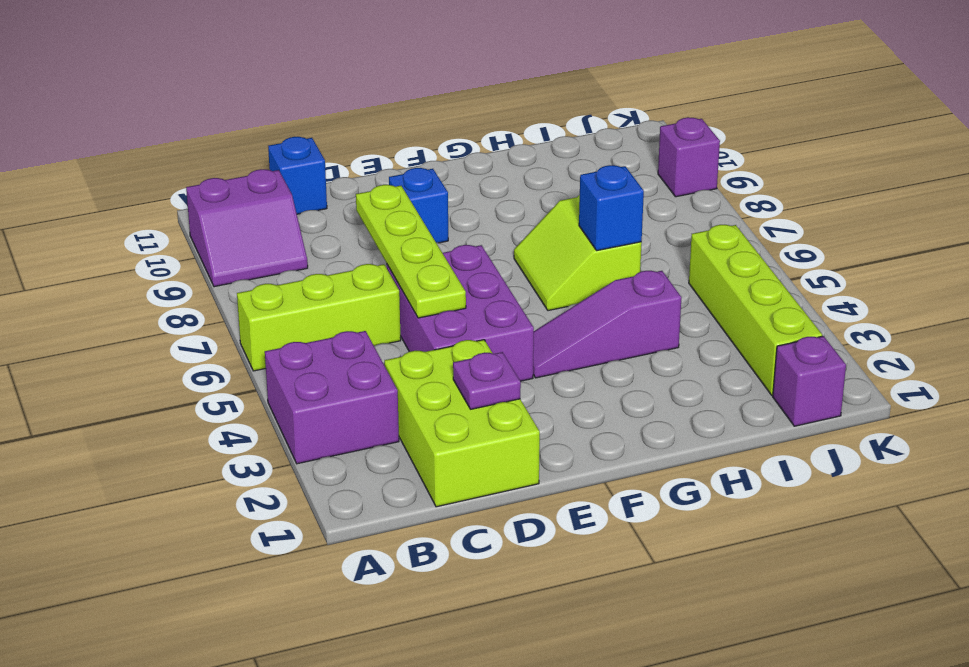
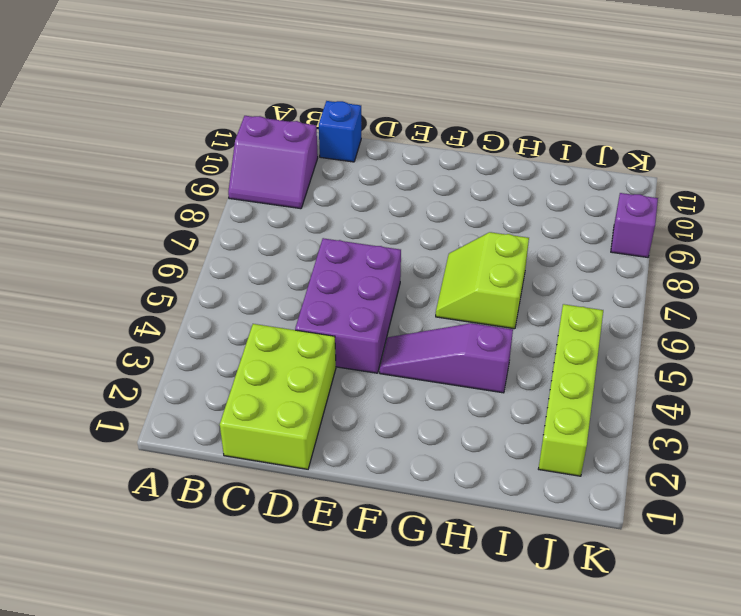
none -> purple 2x2 brick [265,331,399,464]
none -> lime 1x3 brick [237,264,401,371]
none -> blue 1x1 brick [389,168,448,243]

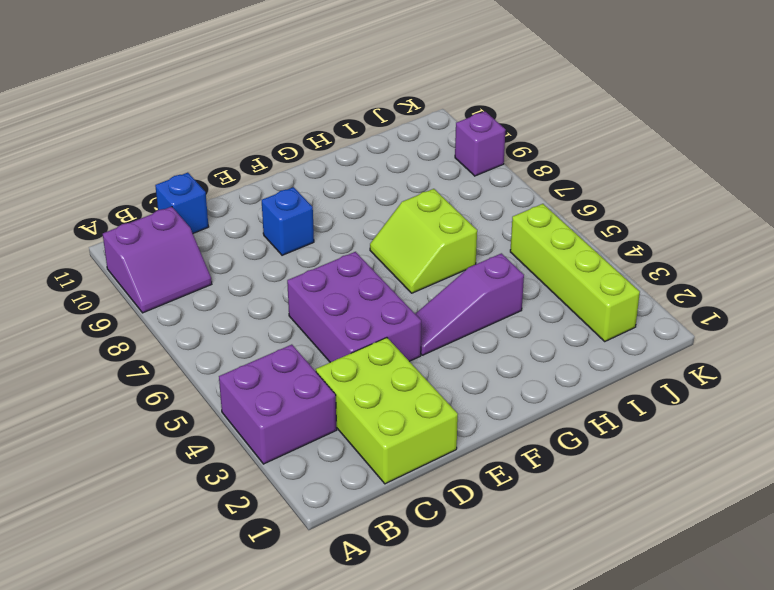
none -> lime 1x3 brick [237,264,401,371]
none -> purple 1x1 brick [773,336,846,426]
none -> purple 1x1 plate [453,352,521,409]

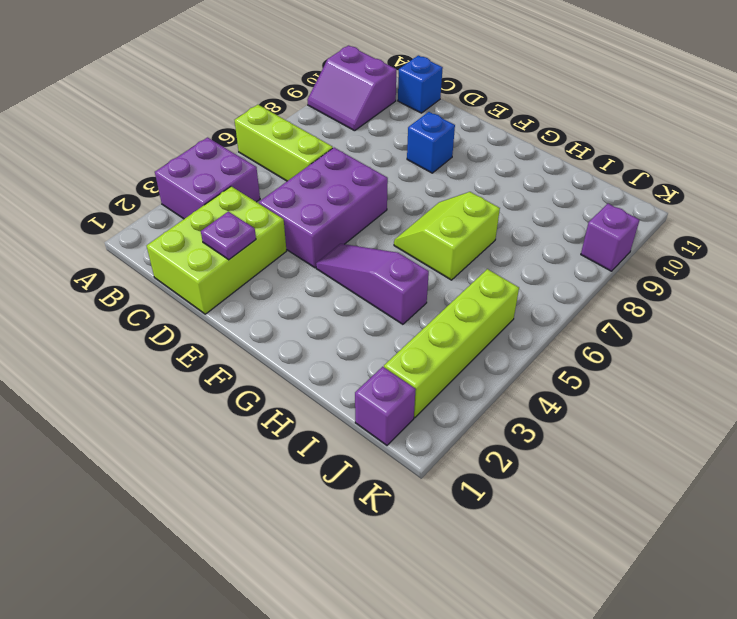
none -> lime 1x4 plate [356,185,466,318]
none -> blue 1x1 brick [579,165,644,251]

